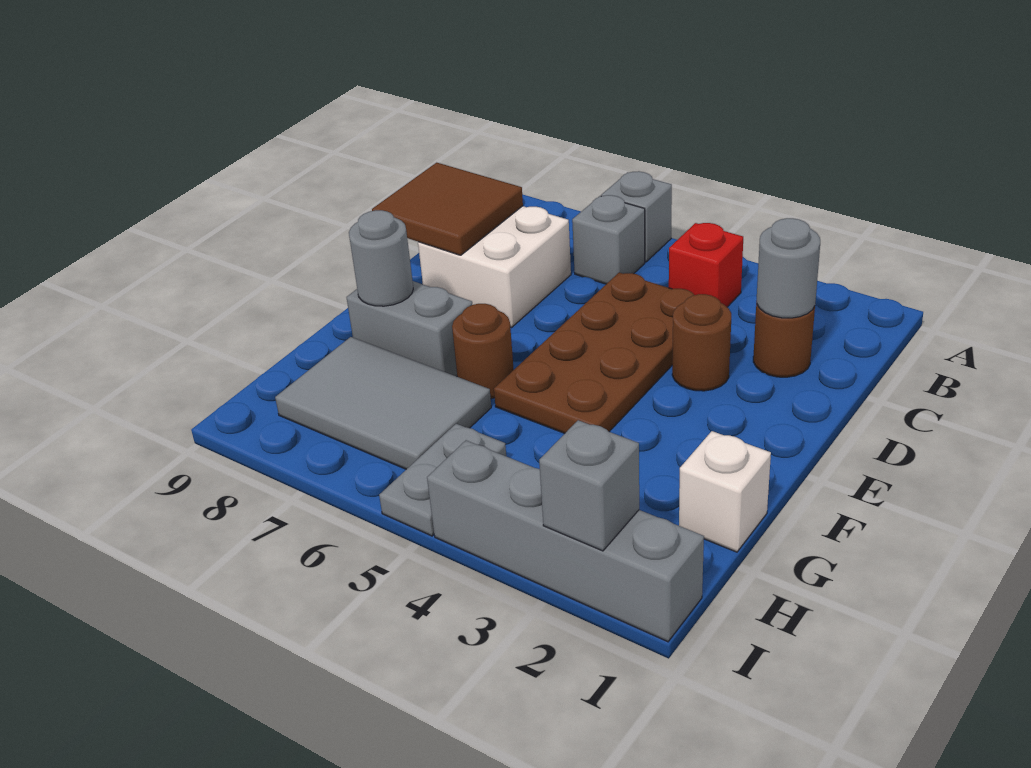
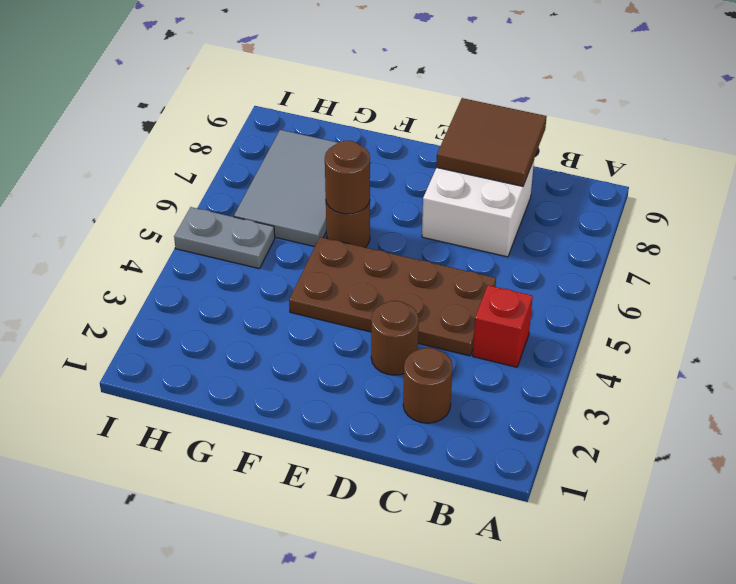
brown 1x1 round brick [325,141,370,214] -> none
none -> grey 1x1 brick [601,171,672,262]
none -> grey 1x1 brick [572,195,645,284]
none -> grey 1x2 brick [347,281,472,377]

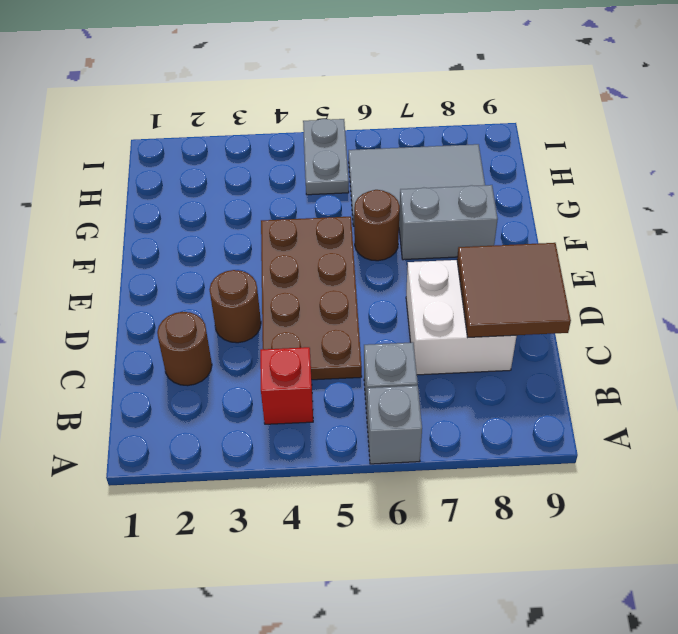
none -> white 1x1 brick [679,431,771,552]
none -> grey 1x4 brick [427,440,704,642]
none -> grey 1x1 round brick [757,218,820,318]

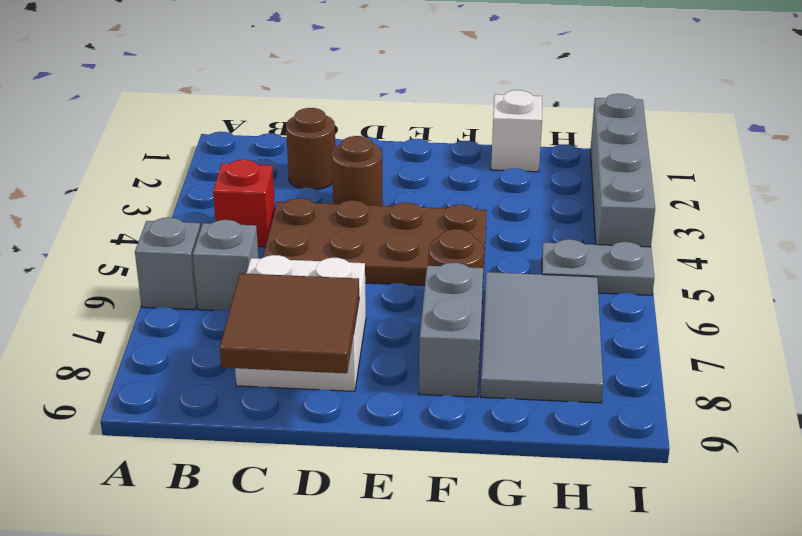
none -> grey 1x1 round brick [757,218,820,318]
none -> grey 1x1 round brick [349,210,413,306]
none -> grey 1x1 brick [539,420,639,551]

